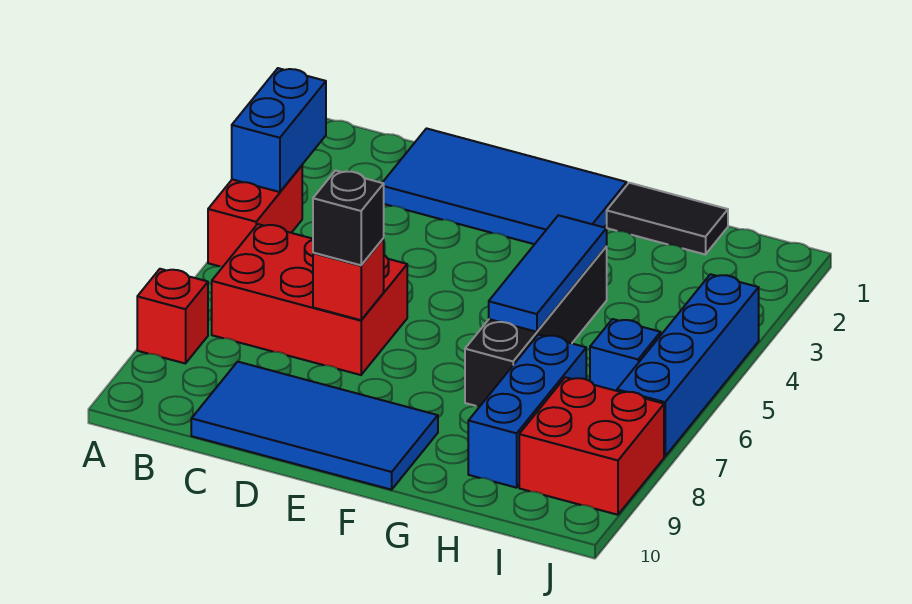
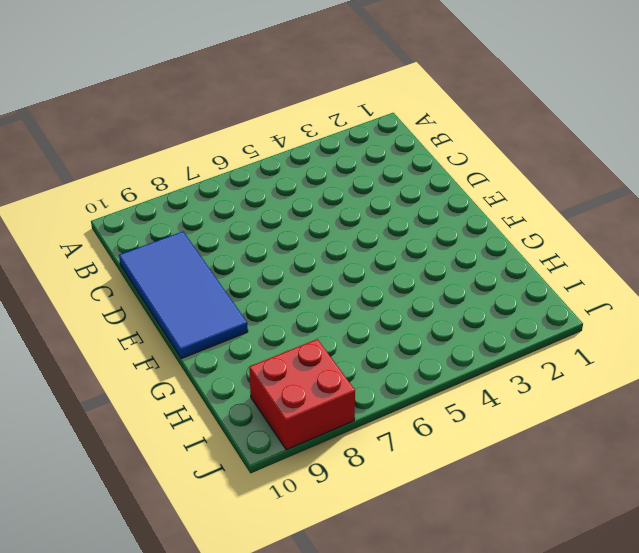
none -> red 1x2 brick [208,166,302,266]
none -> red 1x1 brick [137,269,208,364]
none -> red 2x3 brick [212,224,407,375]

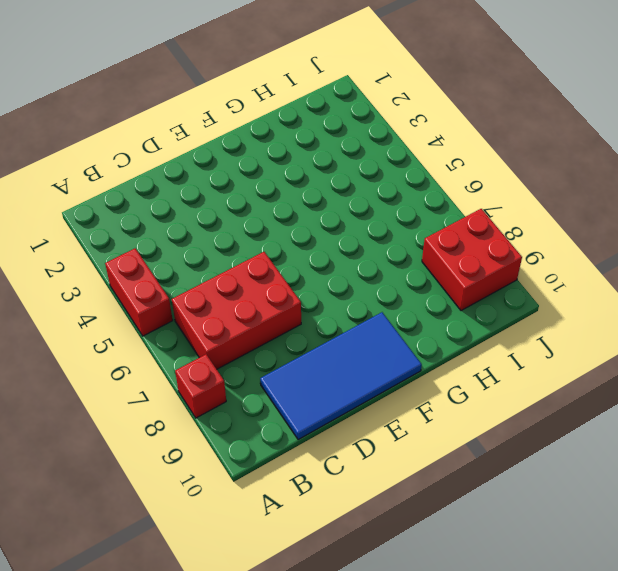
none -> blue 2x4 tile [382,128,627,244]
none -> black 1x2 tile [607,183,728,255]
none -> black 1x4 brick [465,247,607,406]

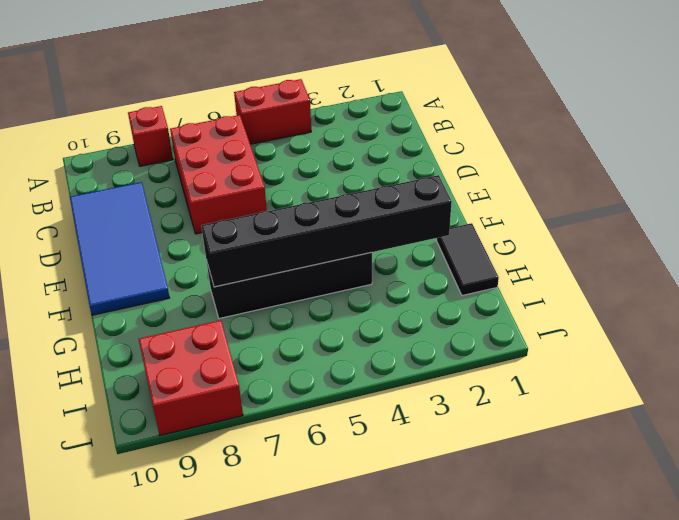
black 1x6 brick [201,175,452,287] -> blue 1x3 tile [489,215,607,332]
none -> blue 2x4 tile [382,128,627,244]
none -> blue 1x3 brick [468,335,586,488]
none -> blue 1x1 brick [590,319,661,391]

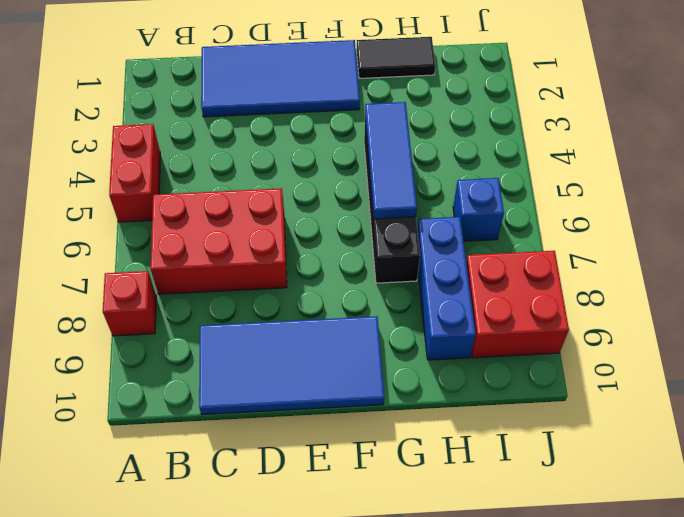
none -> blue 1x4 brick [617,274,759,456]
none -> blue 1x2 brick [232,68,326,192]
none -> red 1x1 brick [313,239,384,320]

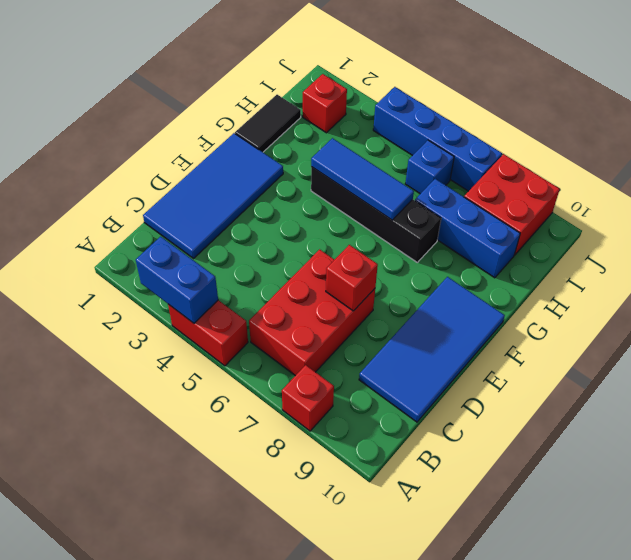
red 1x1 brick [303,74,347,133] -> none
none -> black 1x1 brick [313,171,384,265]

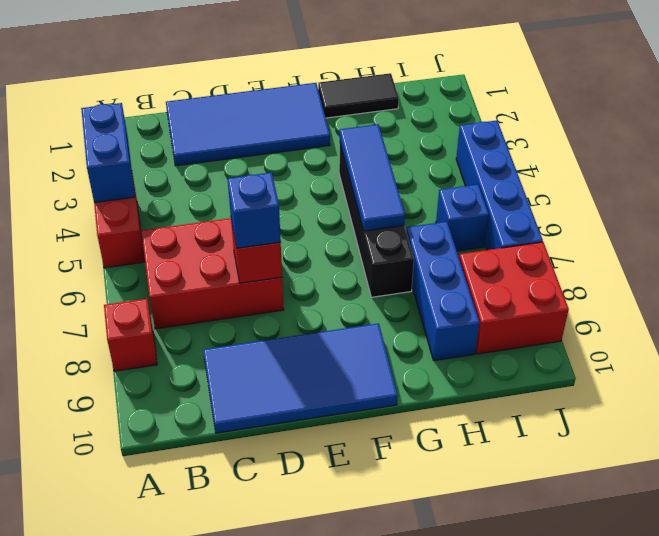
blue 1x1 brick [228,172,281,248] -> black 1x1 brick [313,171,384,265]

